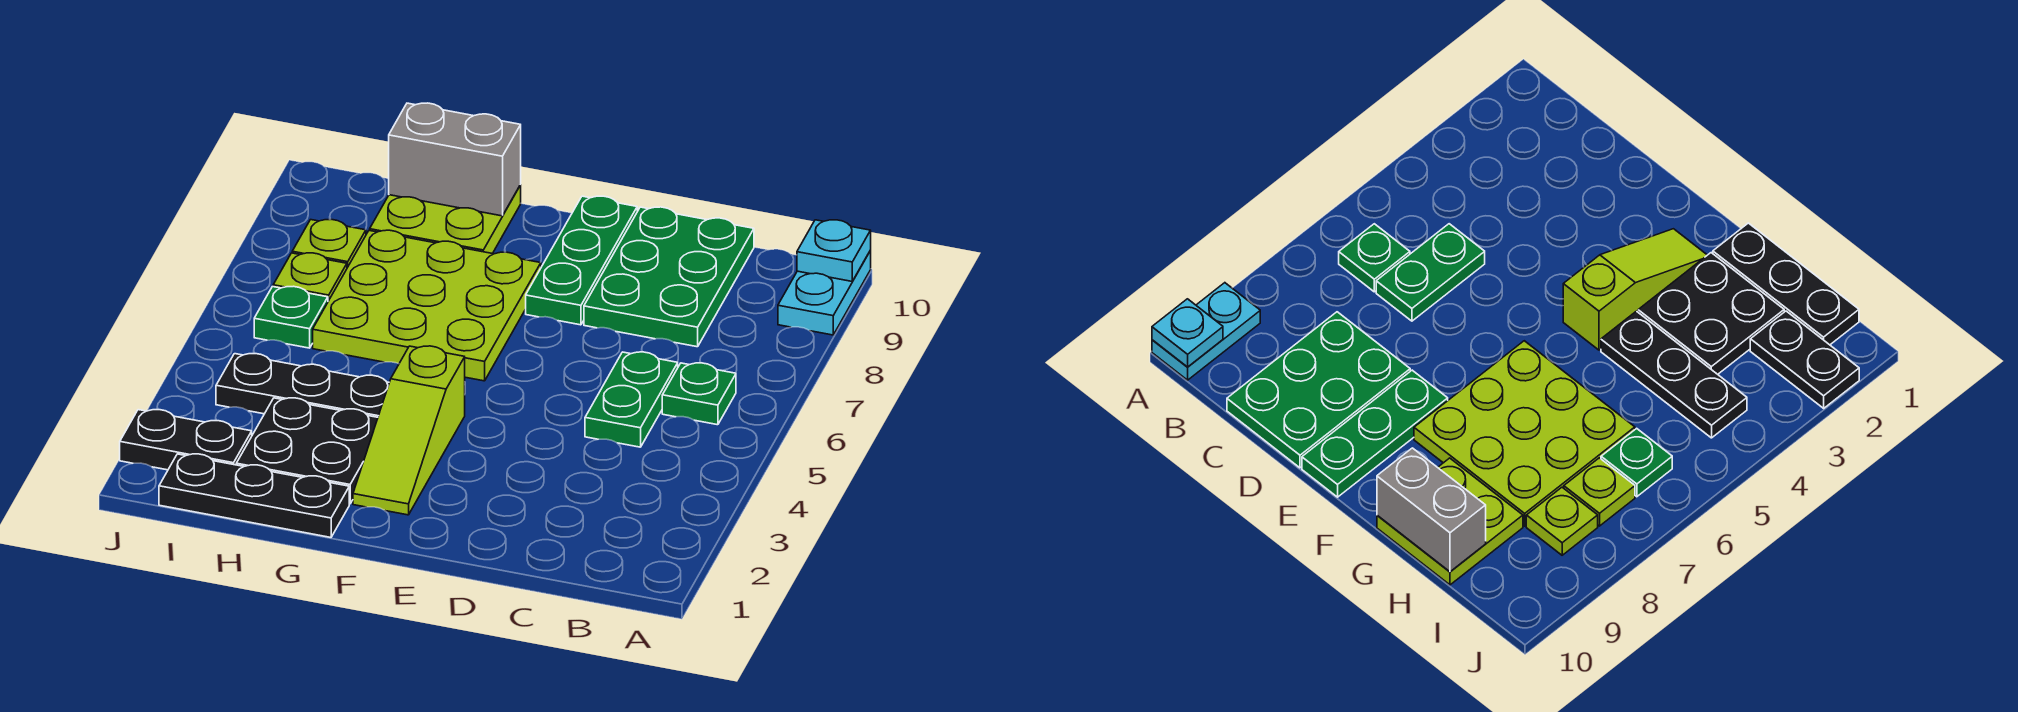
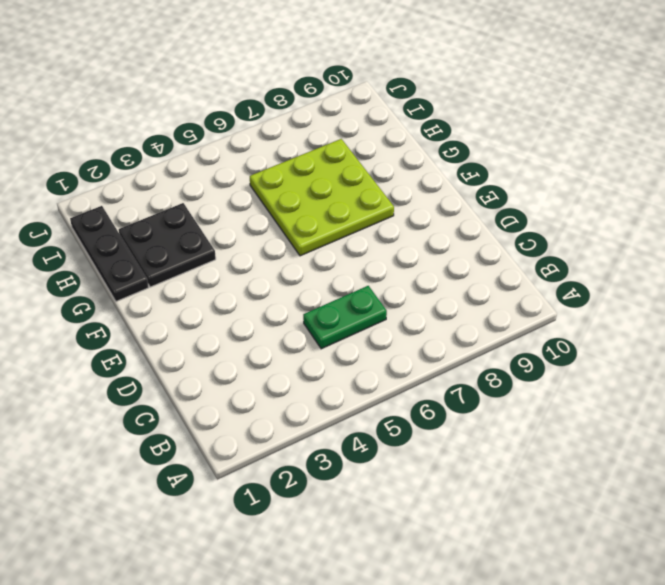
none -> cyan 1x2 plate [778,251,871,335]
none -> green 1x1 plate [662,363,736,425]
none -> green 2x3 plate [584,207,754,347]

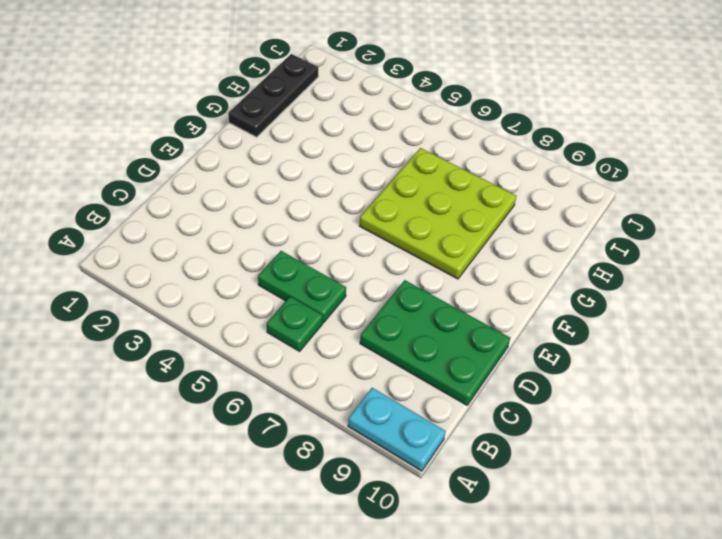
none -> green 1x3 plate [526,196,637,325]
none -> lime 1x3 slope [353,346,465,515]
none -> black 2x2 plate [236,398,378,504]

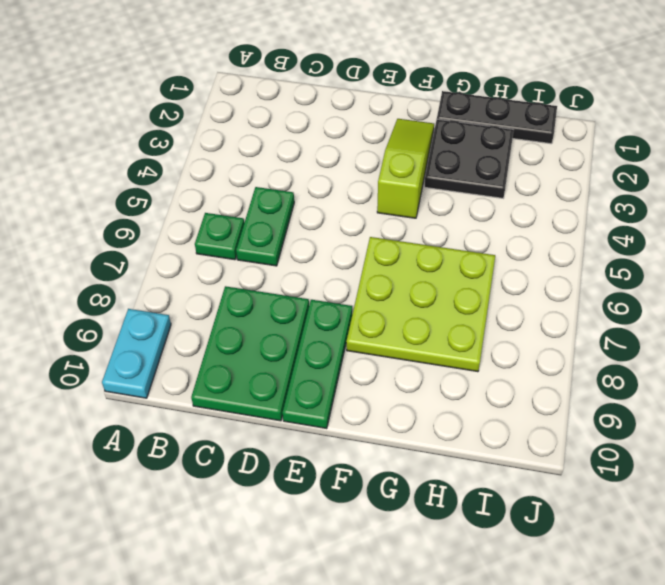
none -> black 1x3 plate [216,354,389,417]
none -> lime 2x2 plate [370,185,521,254]
none -> black 1x2 plate [120,410,252,470]

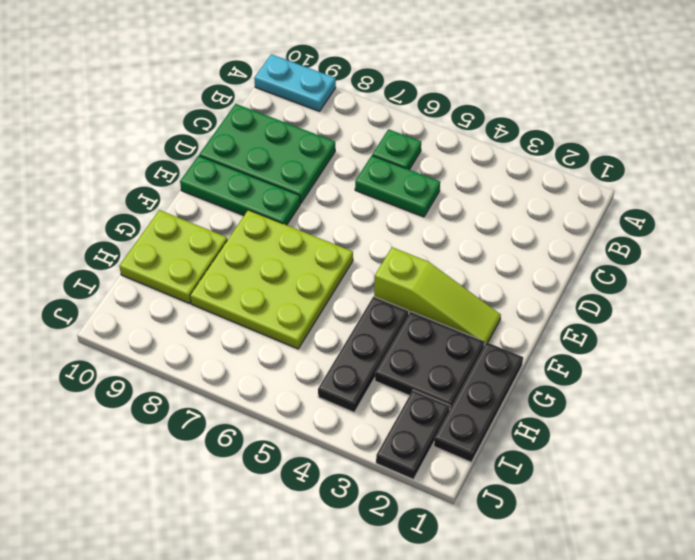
none -> green 1x1 plate [254,286,328,348]
none -> lime 1x1 plate [273,253,347,301]
none -> lime 1x1 plate [292,219,366,268]

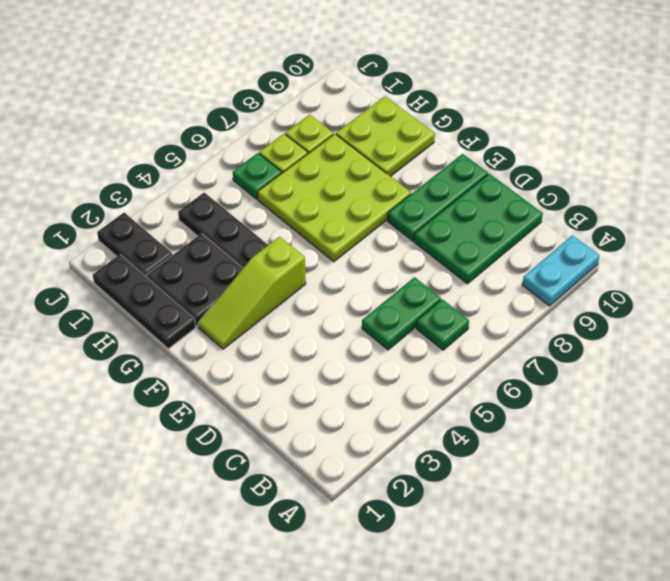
none -> cyan 1x1 plate [797,220,871,281]
none -> grey 1x2 brick [389,103,521,216]

